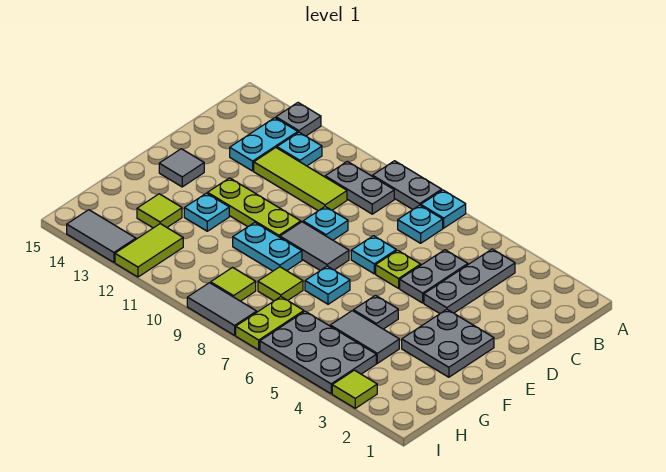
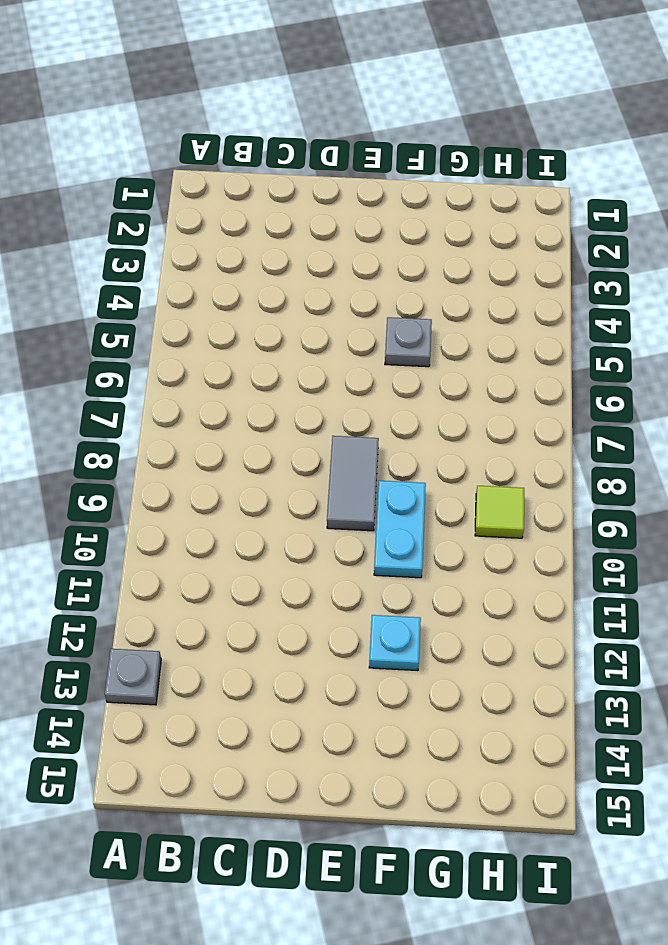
none -> cyan 1x1 plate [421,190,466,228]
none -> grey 1x2 plate [373,161,442,209]
none -> grey 1x3 plate [424,249,515,313]
none -> cyan 1x1 plate [398,205,443,243]

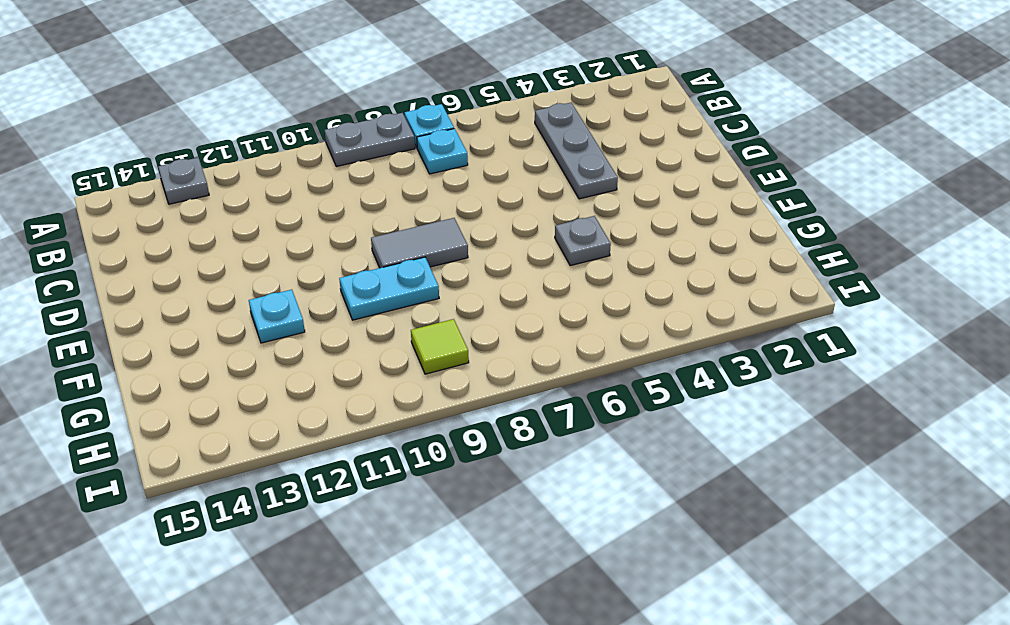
none -> grey 1x2 plate [325,161,394,214]
none -> cyan 1x1 plate [277,132,322,166]
none -> cyan 1x2 plate [230,118,298,171]
none -> grey 1x2 plate [400,250,468,303]

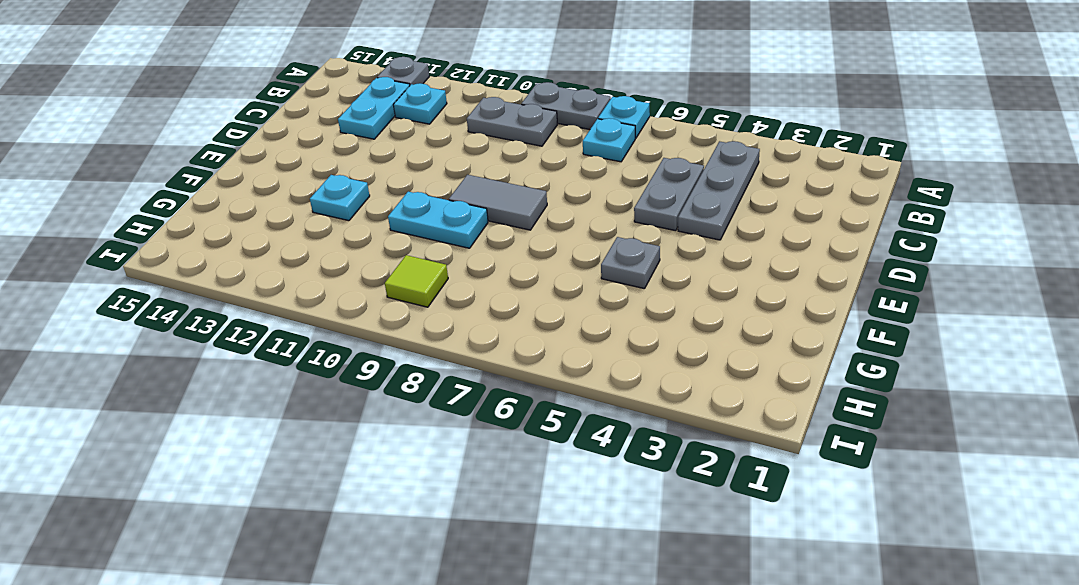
none -> lime 1x3 tile [254,148,347,211]
none -> lime 1x1 plate [376,250,421,288]
none -> cyan 1x1 plate [351,236,396,274]
none -> cyan 1x1 plate [303,207,348,240]

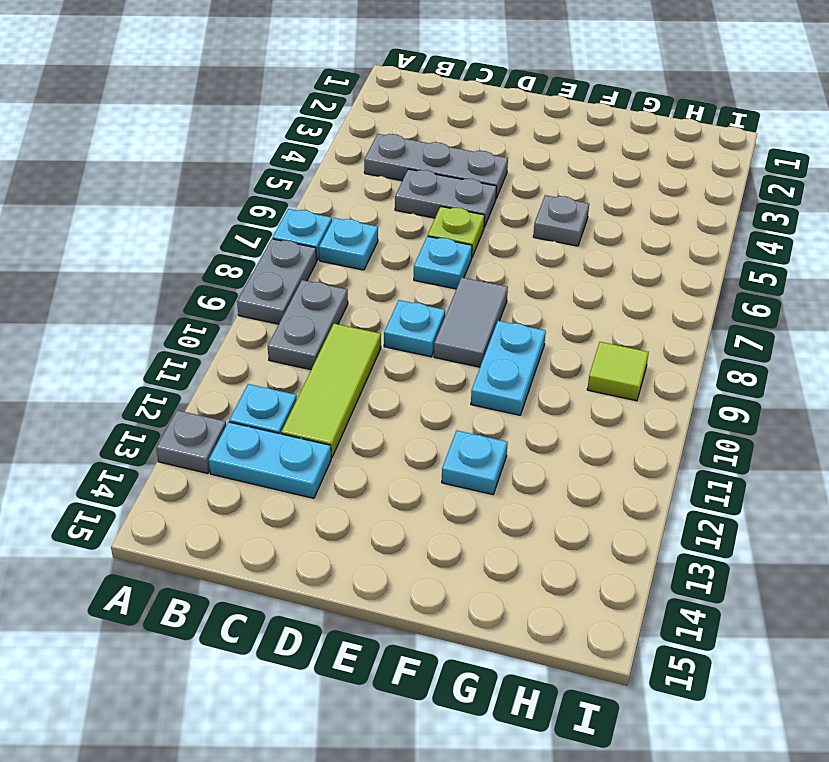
none -> grey 2x2 plate [402,309,494,377]
none -> lime 1x3 plate [208,178,301,237]
none -> grey 1x1 tile [159,149,204,187]
none -> cyan 1x1 plate [305,266,350,304]

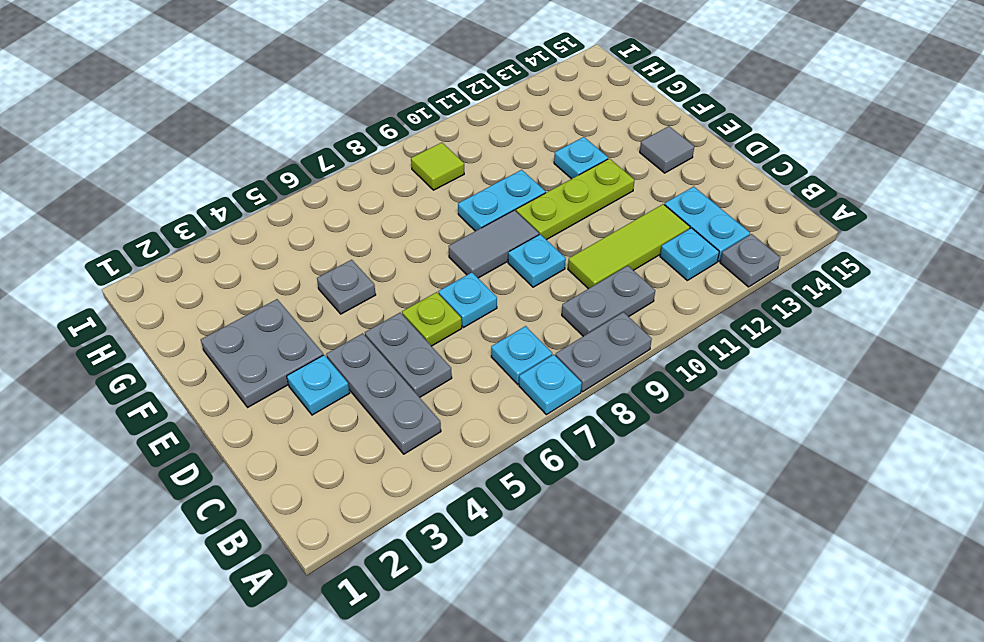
cyan 1x1 plate [287,355,350,415] -> cyan 1x1 plate moved to [305,266,350,304]
none -> grey 1x2 tile [330,311,399,363]
none -> lime 1x1 tile [258,267,303,301]
none -> lime 1x1 tile [137,194,182,228]
none -> grey 2x3 plate [260,311,376,394]

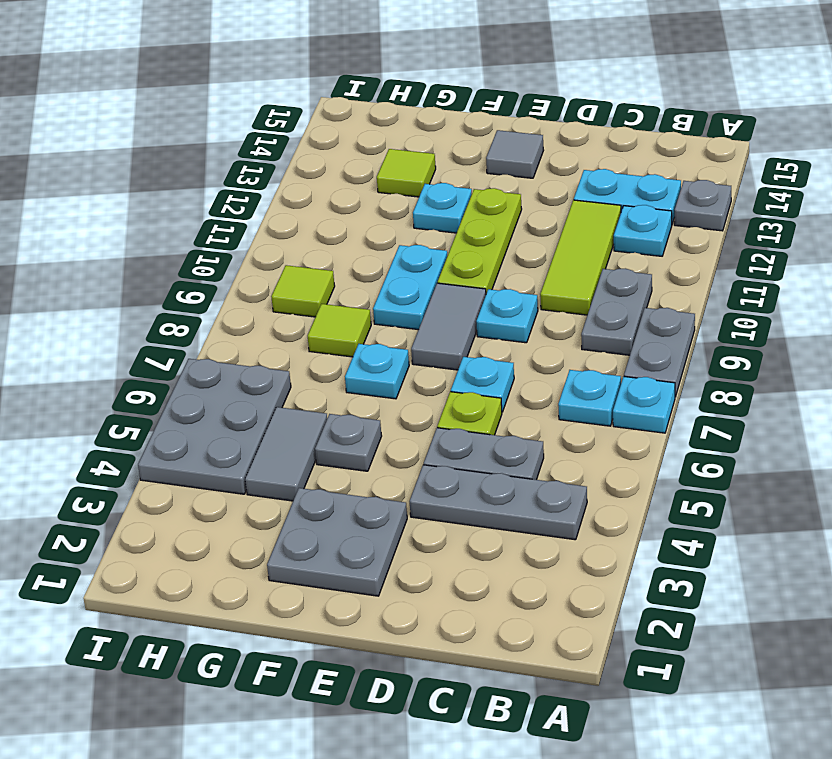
none -> lime 1x2 plate [236,297,304,350]
none -> lime 1x2 tile [115,224,183,277]
none -> lime 1x1 tile [332,370,377,408]
none -> grey 1x2 tile [187,283,257,335]

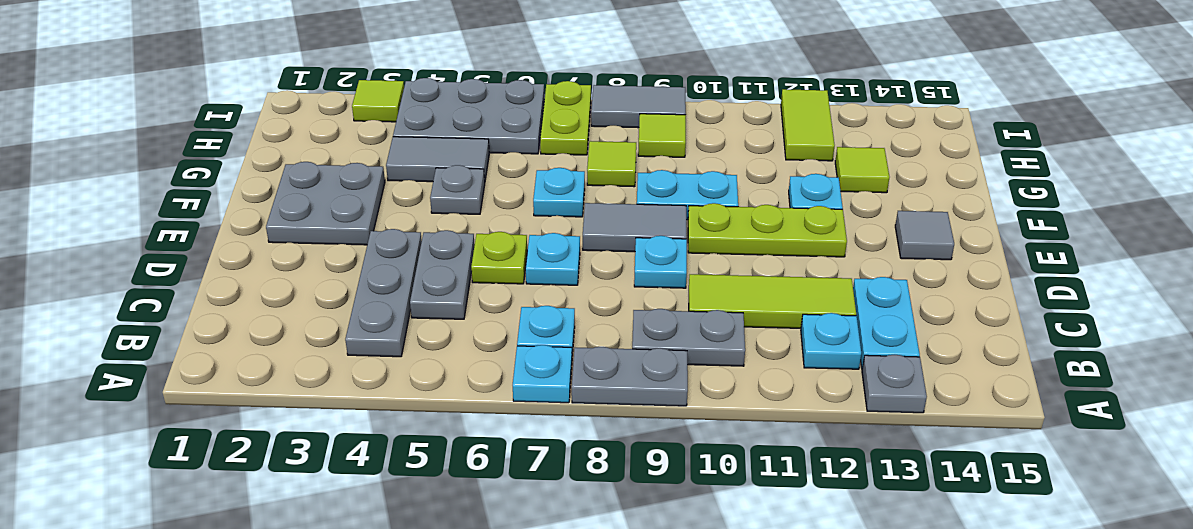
none -> grey 1x2 tile [67,210,136,262]

